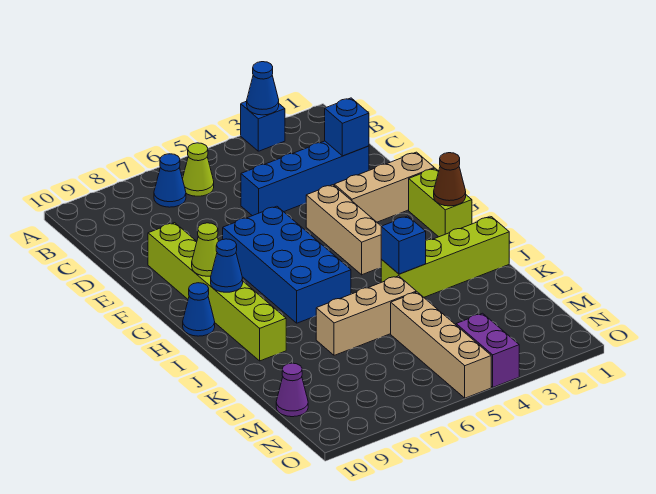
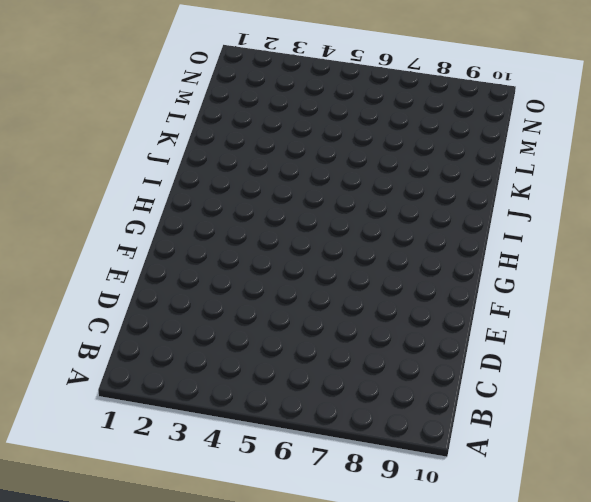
none -> blue 1x1 brick [241,101,285,151]
none -> lime 1x1 cone [183,143,214,196]
none -> blue 1x1 cone [154,154,186,207]

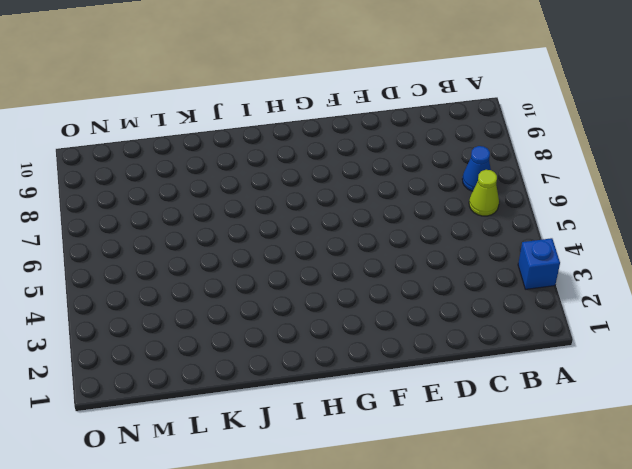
none -> blue 1x4 brick [241,141,369,216]
none -> lime 1x6 brick [148,223,286,361]
none -> tan 1x3 brick [334,152,434,222]

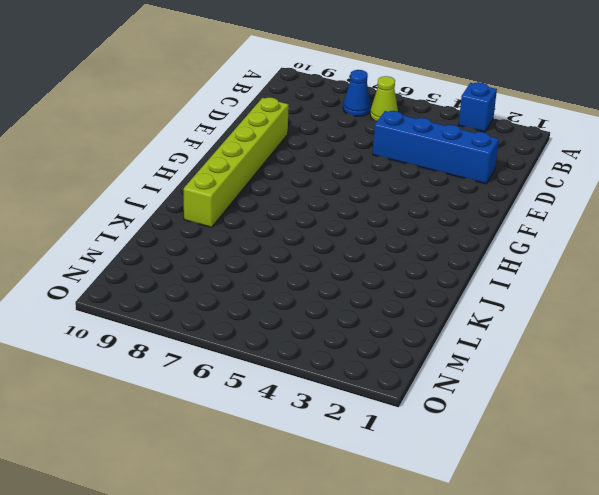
none -> tan 1x3 brick [334,152,434,222]
none -> tan 1x3 brick [306,185,381,275]
none -> blue 2x4 brick [223,206,351,323]

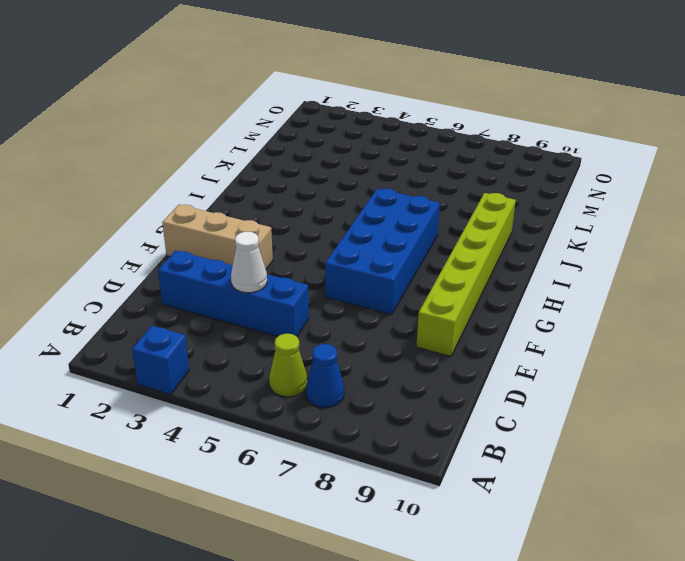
white 1x1 cone [231,232,267,293] -> none
none -> tan 1x3 brick [306,185,381,275]
none -> lime 1x2 brick [409,168,472,237]
none -> blue 1x1 cone [183,283,215,336]

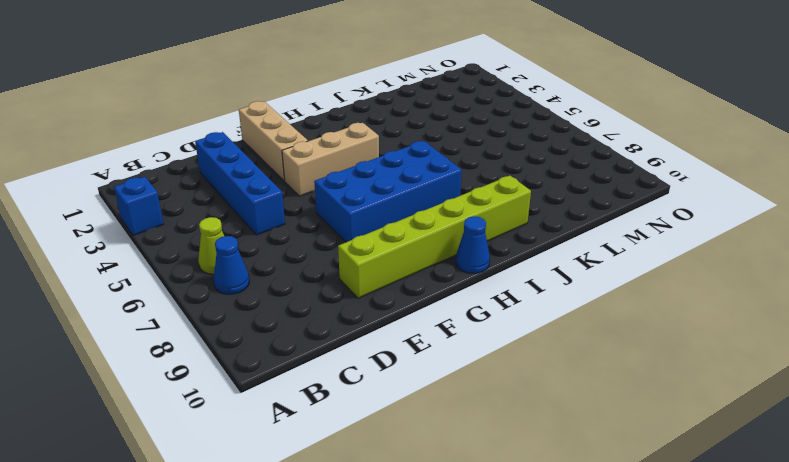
none -> lime 1x2 brick [409,168,472,237]
none -> lime 1x4 brick [381,217,509,297]
none -> tan 1x3 brick [316,276,416,355]

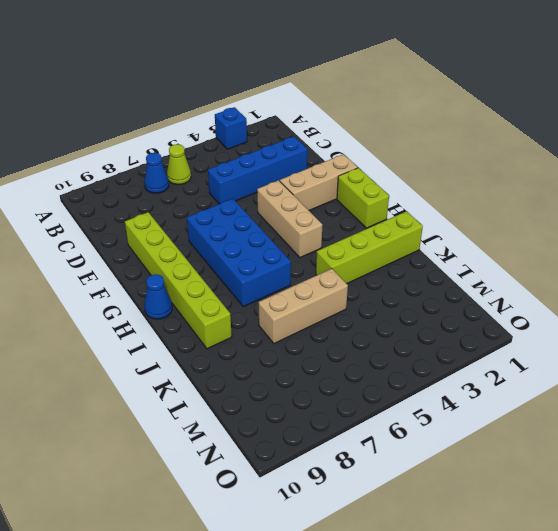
none -> tan 1x4 brick [391,292,491,398]
none -> purple 1x1 cone [276,363,308,417]
none -> purple 1x2 brick [456,313,519,387]

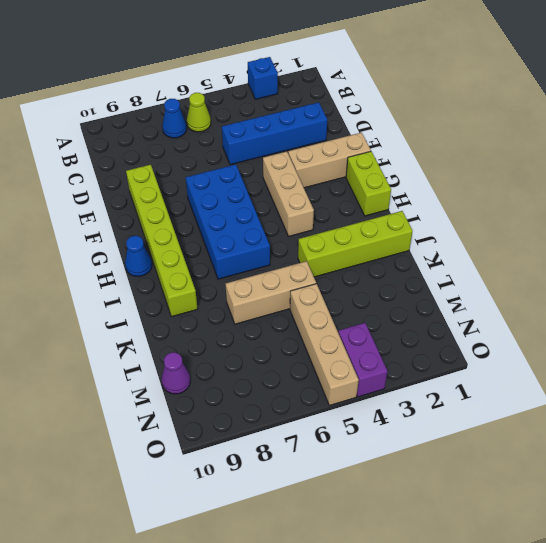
none -> blue 1x1 cone [247,62,279,115]
none -> blue 1x1 brick [325,98,369,156]
none -> lime 1x1 cone [192,223,219,276]

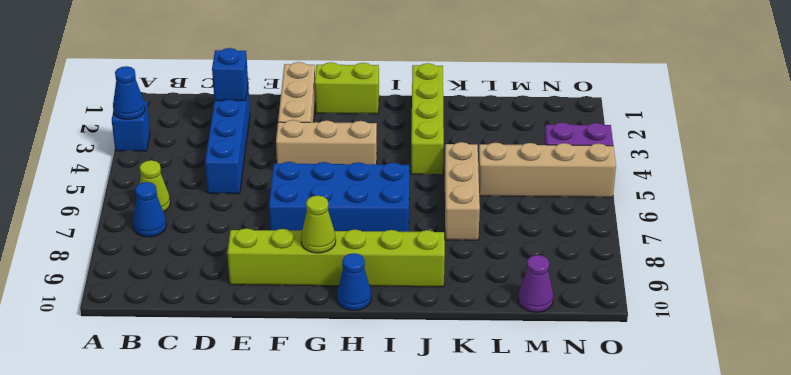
none -> brown 1x1 cone [434,153,466,206]
none -> blue 1x1 cone [211,239,243,292]
none -> blue 1x1 brick [381,216,426,274]

